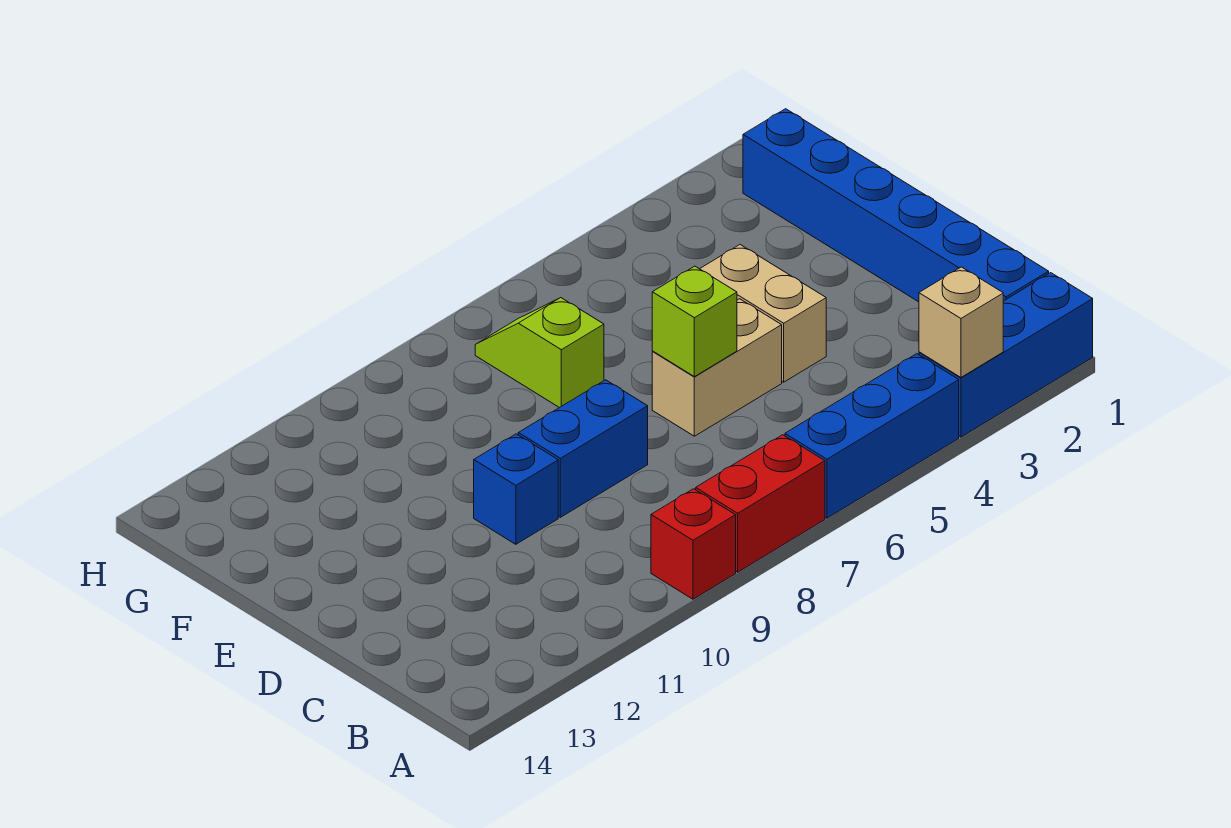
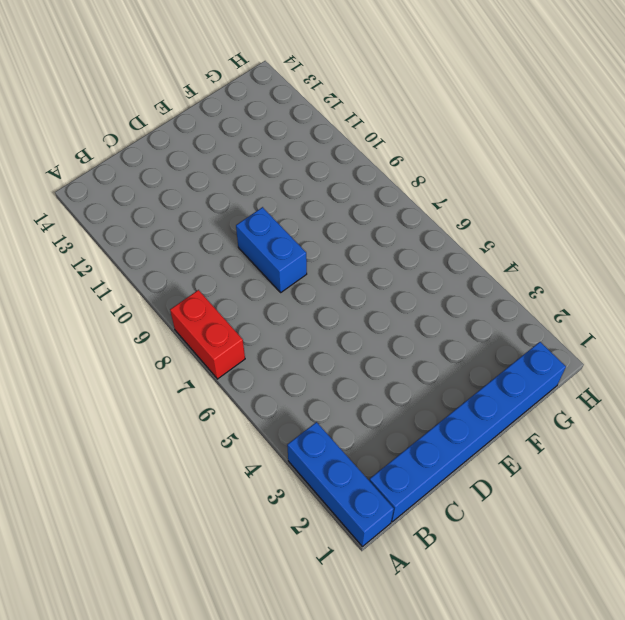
none -> blue 1x3 brick [785,354,959,518]
none -> red 1x1 brick [651,489,736,599]
none -> tan 1x2 brick [700,245,826,382]

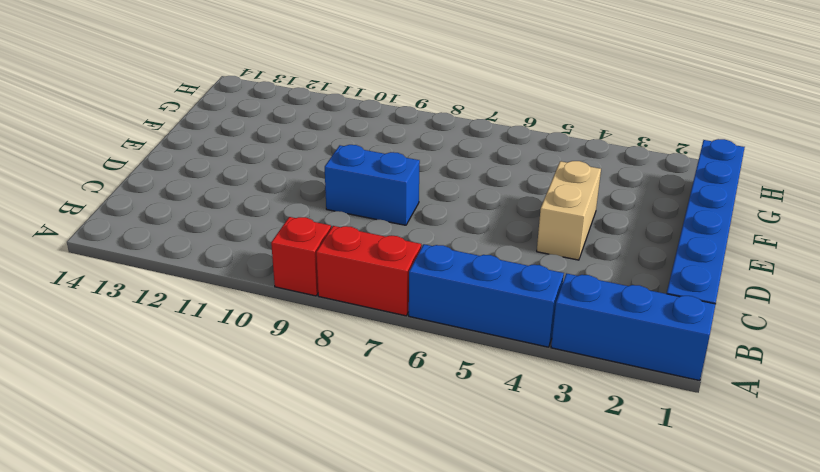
none -> tan 1x2 brick [652,299,782,436]
none -> blue 1x1 brick [474,434,558,544]
none -> lime 1x2 slope [475,298,604,408]

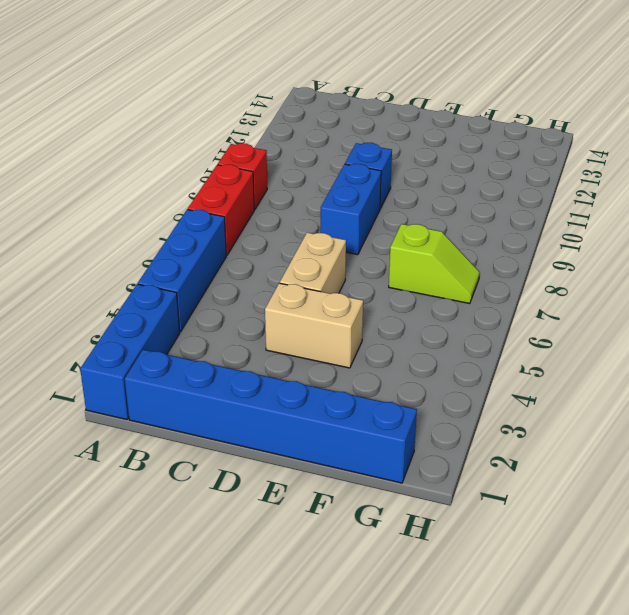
none -> tan 1x1 brick [919,267,1003,377]
none -> lime 1x1 brick [652,266,737,377]

